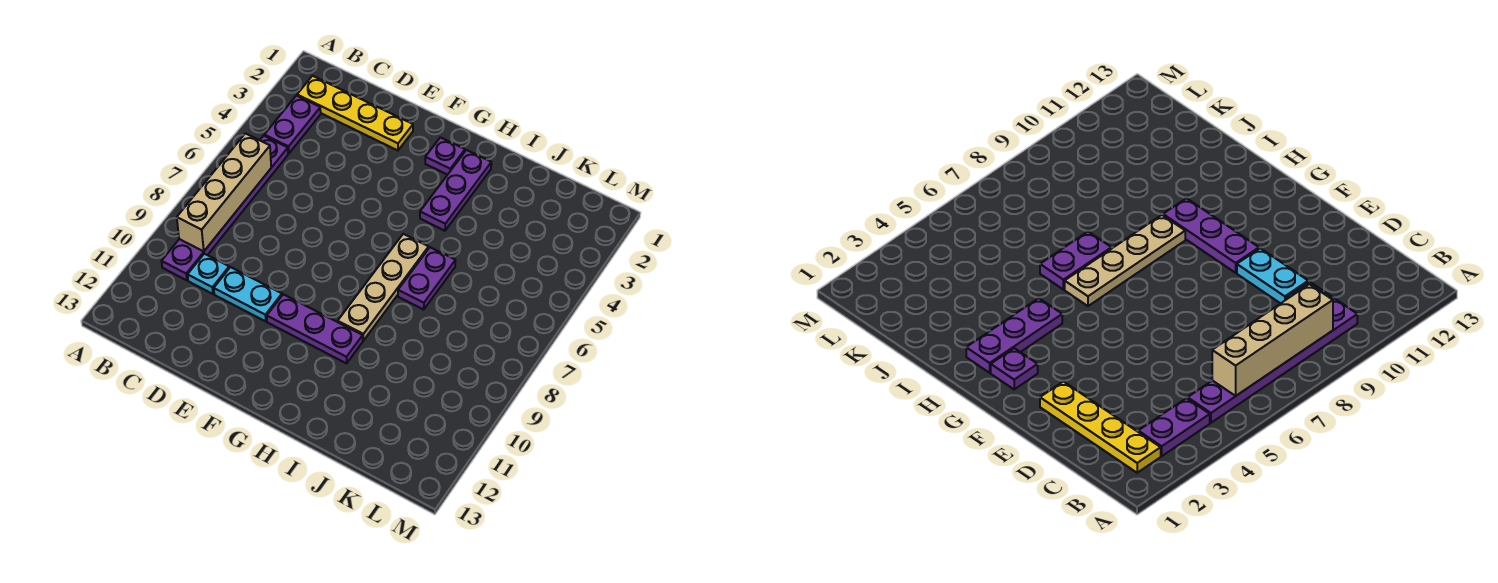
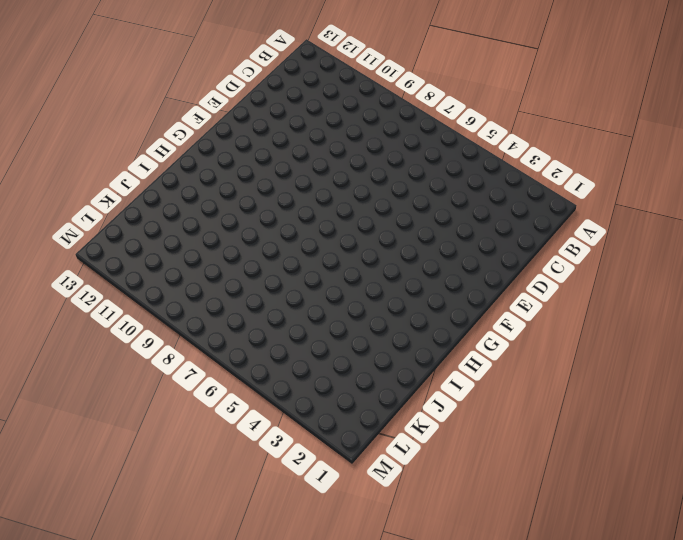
none -> yellow 1x4 plate [297,76,413,150]
none -> purple 1x2 plate [264,96,321,154]

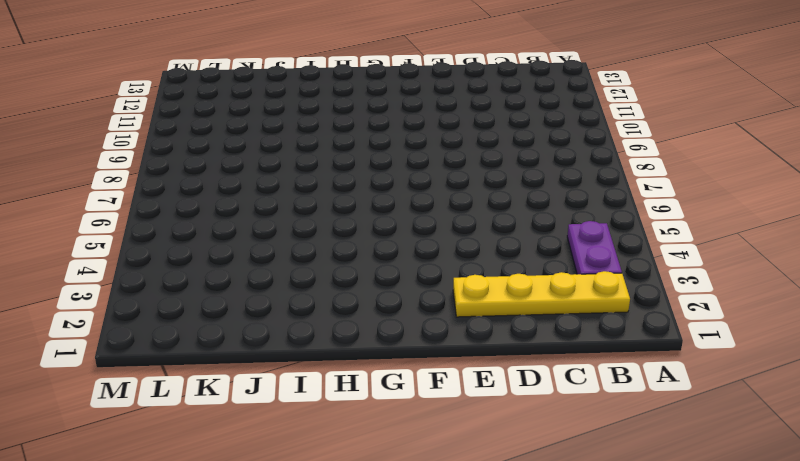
none -> purple 1x6 plate [162,136,288,280]
none -> cyan 1x1 plate [188,254,229,294]

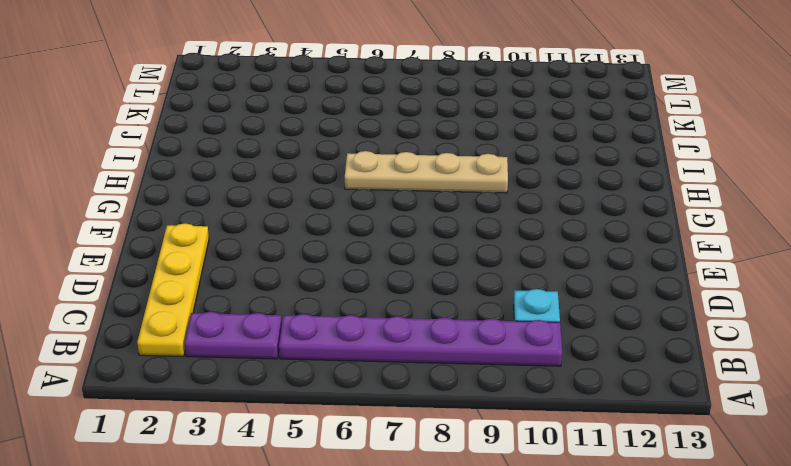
none -> cyan 1x2 plate [214,267,282,321]
none -> purple 1x3 plate [267,294,363,363]

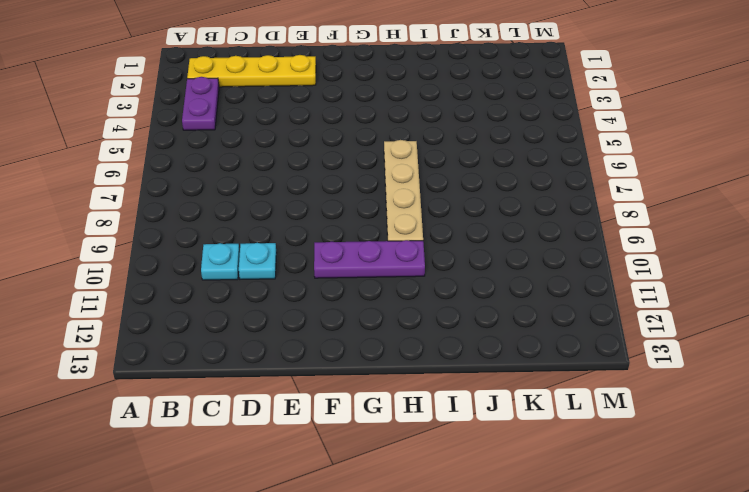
cyan 1x1 plate [239,243,277,279] -> cyan 1x2 plate [214,267,282,321]
none -> purple 1x6 plate [162,136,288,280]
none -> purple 1x1 plate [425,137,465,175]

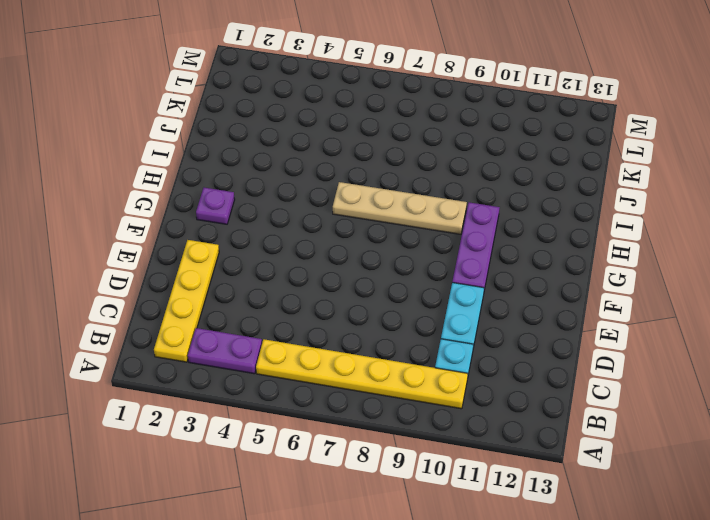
yellow 1x6 plate [256,339,468,409] -> purple 1x6 plate [162,136,288,280]
none -> purple 1x3 plate [420,150,491,231]
none -> purple 1x2 plate [398,247,455,310]

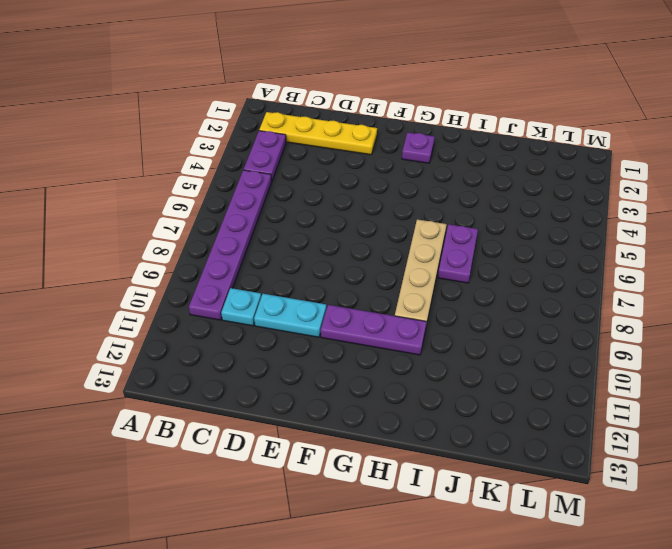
none -> purple 1x3 plate [420,150,491,231]
none -> tan 1x4 brick [177,134,271,251]

